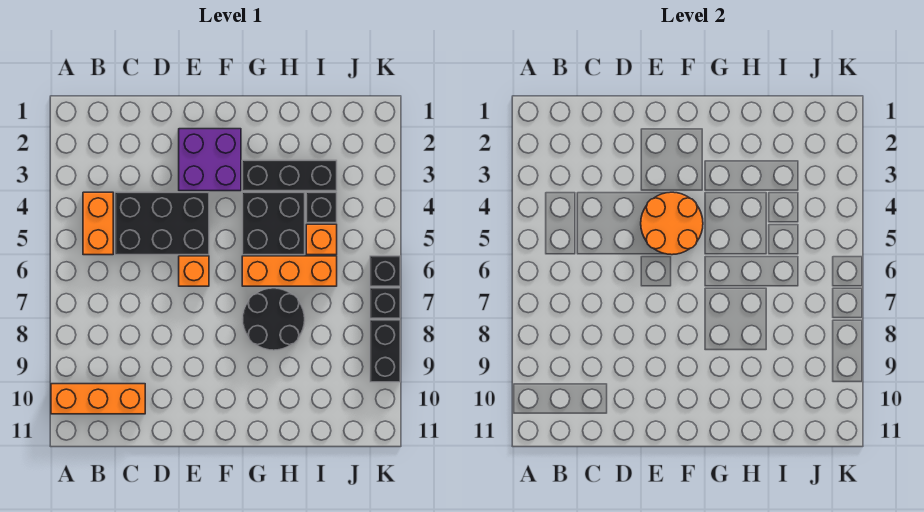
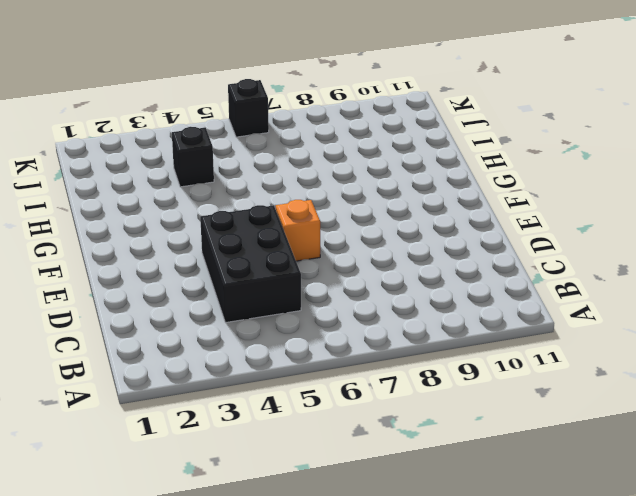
none -> orange 1x3 brick [51,384,145,414]
none -> orange 1x2 brick [83,192,113,255]
none -> purple 2x2 brick [179,129,241,191]

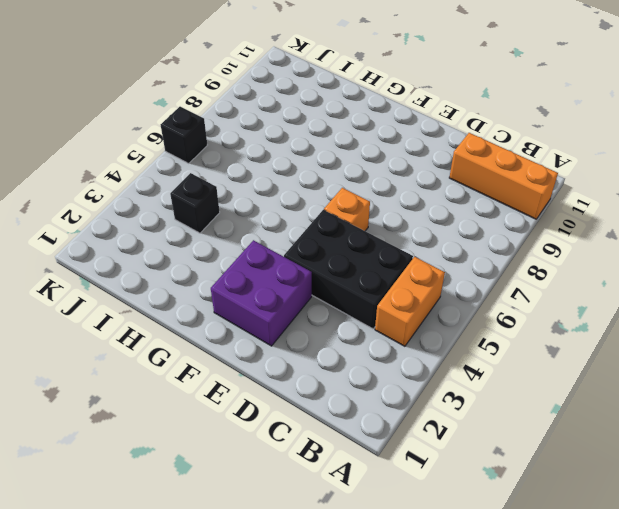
none -> black 1x3 brick [242,160,337,191]
none -> black 2x2 brick [242,192,305,255]
none -> orange 1x3 brick [242,256,337,286]

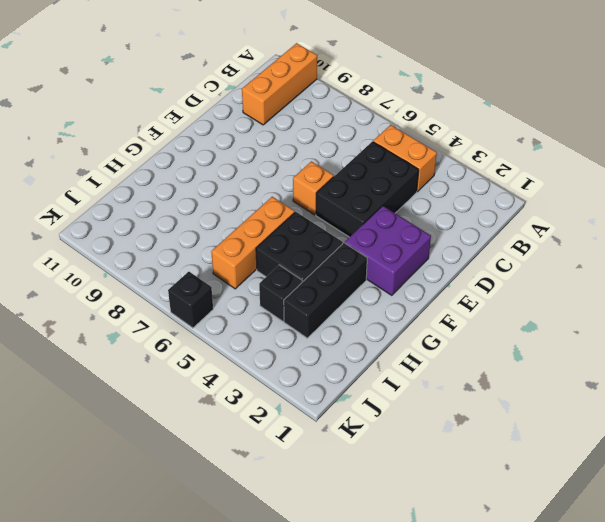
none -> black 2x2 round brick [242,288,305,350]
none -> orange 1x1 brick [306,224,337,255]
none -> black 1x1 brick [370,288,400,318]

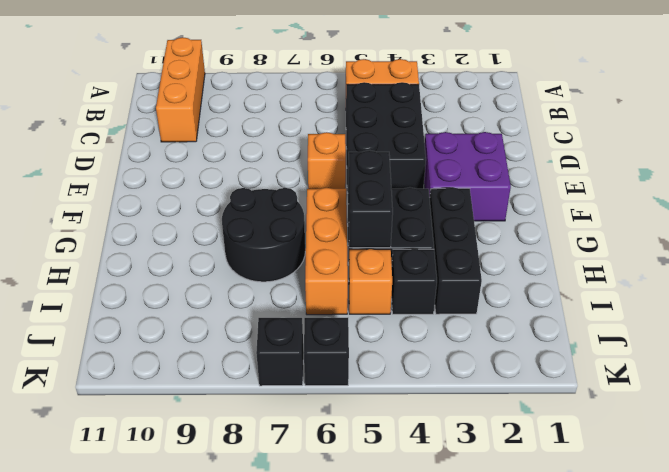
black 1x2 brick [348,150,393,248] -> black 1x2 brick turned to [370,320,400,382]
none -> orange 2x2 round brick [641,192,703,255]

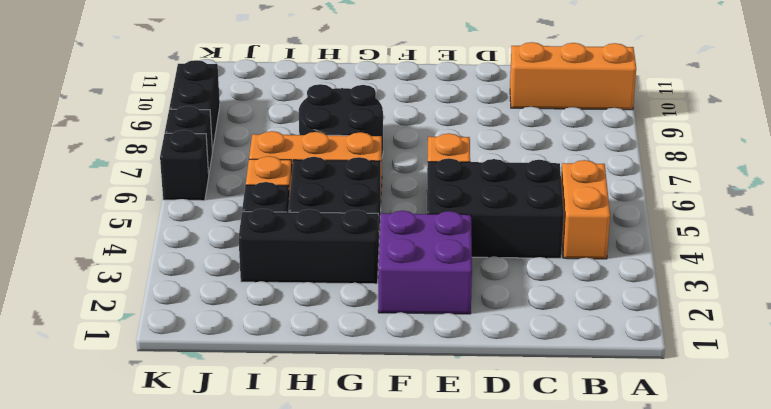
none -> orange 2x2 round brick [641,192,703,255]

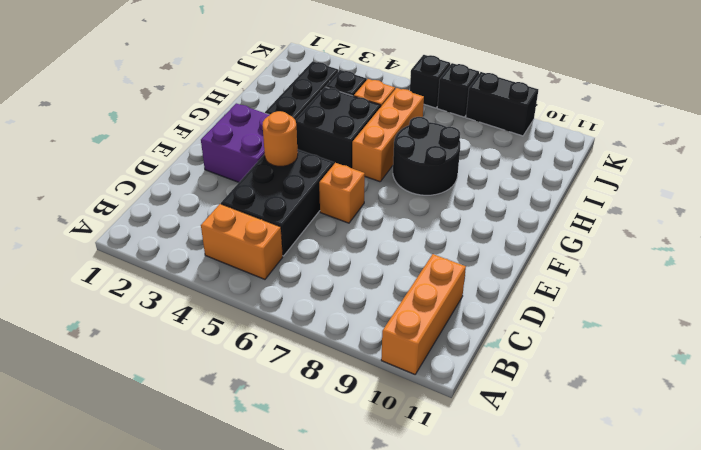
orange 1x1 round brick [262,111,298,166] -> orange 2x2 round brick [641,192,703,255]

